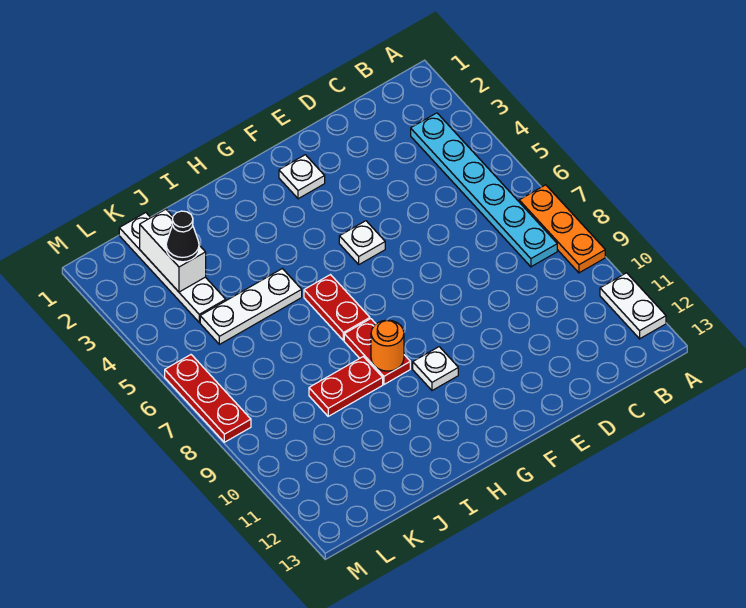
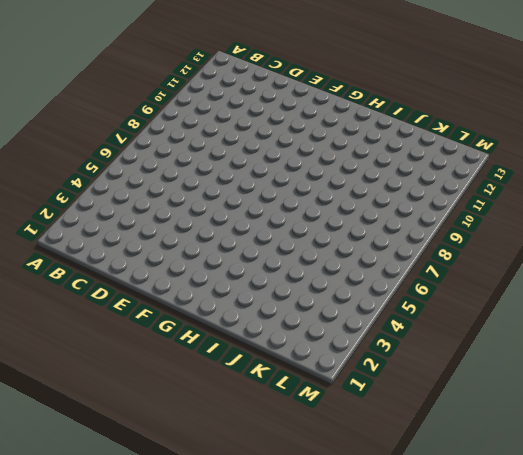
none -> orange 1x3 plate [519,185,605,273]
none -> white 1x2 plate [600,273,666,339]
none -> cyan 1x6 plate [411,113,557,267]

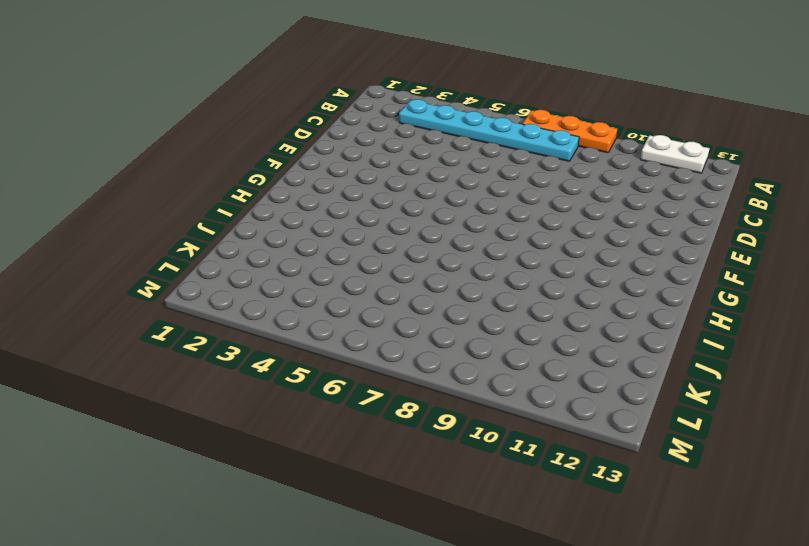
none -> white 1x1 plate [279,155,325,199]
none -> white 1x1 plate [339,221,385,264]
none -> white 1x1 plate [413,347,458,390]

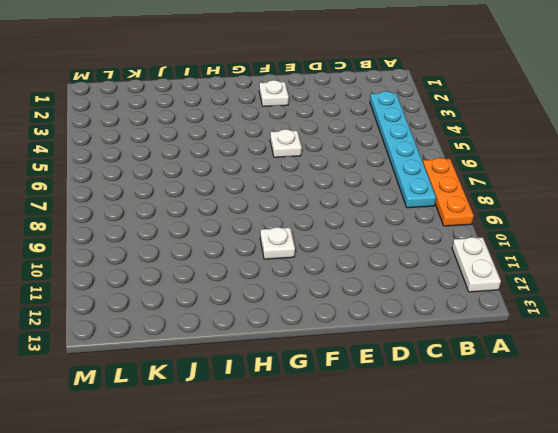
none -> red 1x2 plate [304,275,370,341]
none -> red 1x2 plate [344,319,410,384]
none -> white 1x3 plate [200,269,302,344]

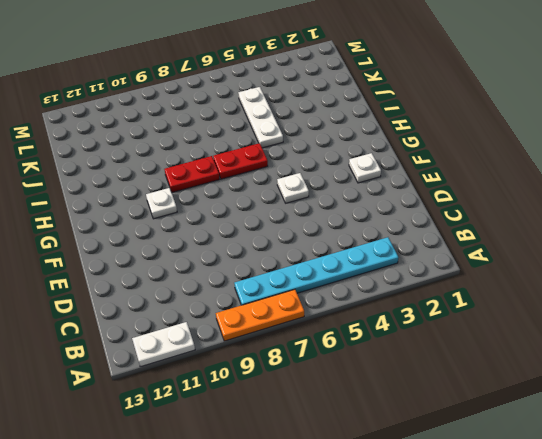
none -> red 1x2 plate [309,357,383,416]
none -> white 1x4 plate [119,213,226,322]
none -> red 1x3 plate [165,355,251,442]

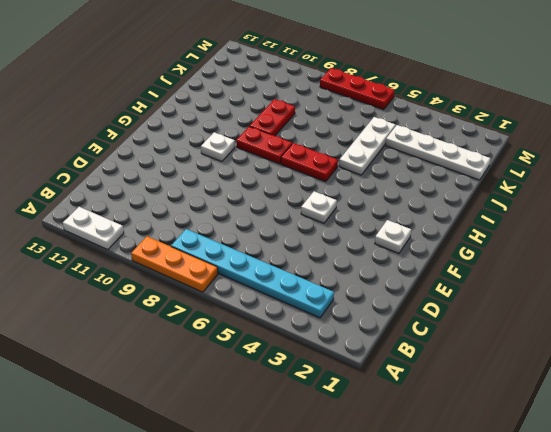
none -> orange 1x1 round brick [371,320,404,371]
none -> white 1x2 brick [140,209,206,292]
none -> black 1x1 cone [166,211,199,262]

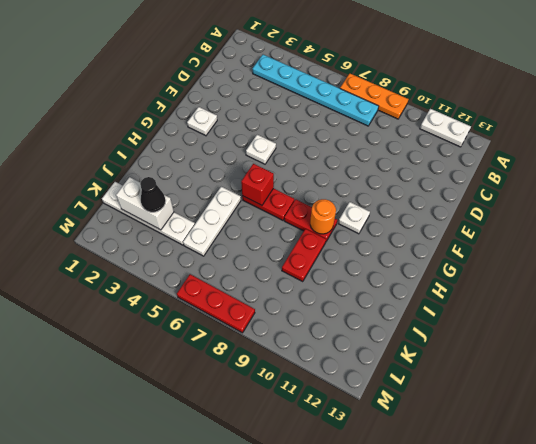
red 1x1 brick [241,164,274,205] -> none

